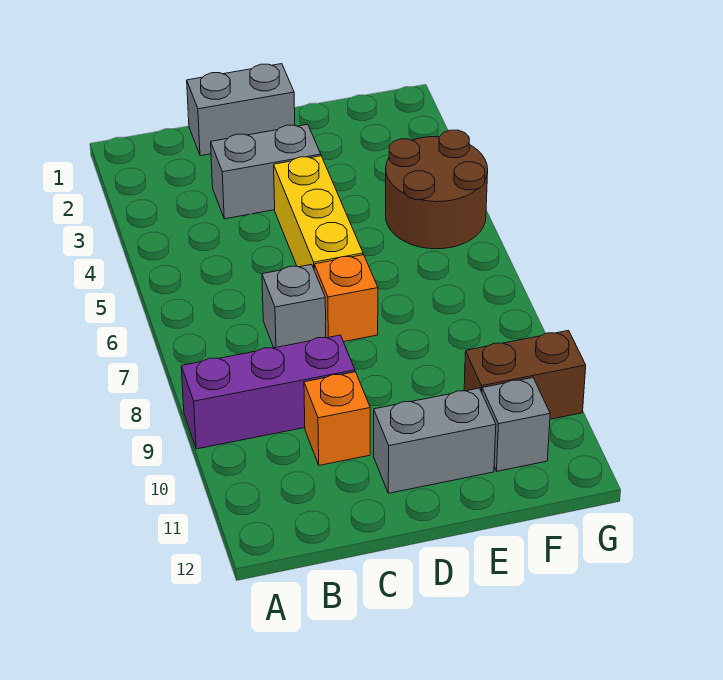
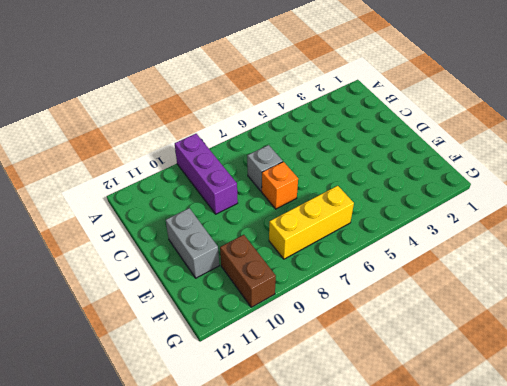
yellow 1x3 brick [269,186,354,259] -> yellow 1x3 brick moved to [274,156,363,268]
none -> grey 1x2 brick [187,64,295,156]
none -> grey 1x2 brick [211,124,321,219]

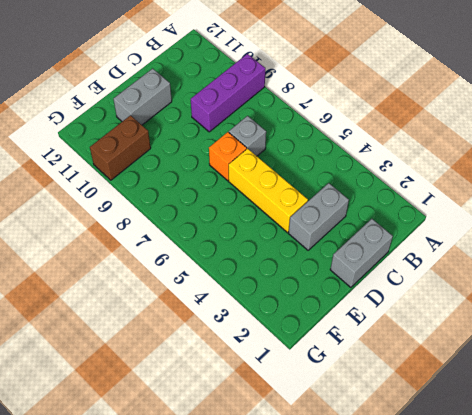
none -> orange 1x1 brick [304,372,370,465]
none -> brown 2x2 round brick [385,130,488,249]

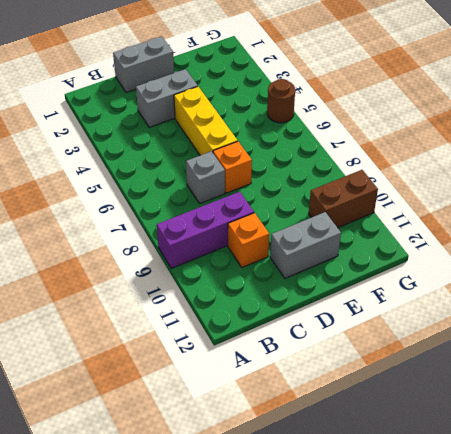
brown 1x1 round brick [267,79,295,123] -> brown 2x2 round brick [385,130,488,249]
none -> grey 1x1 brick [482,378,550,471]

